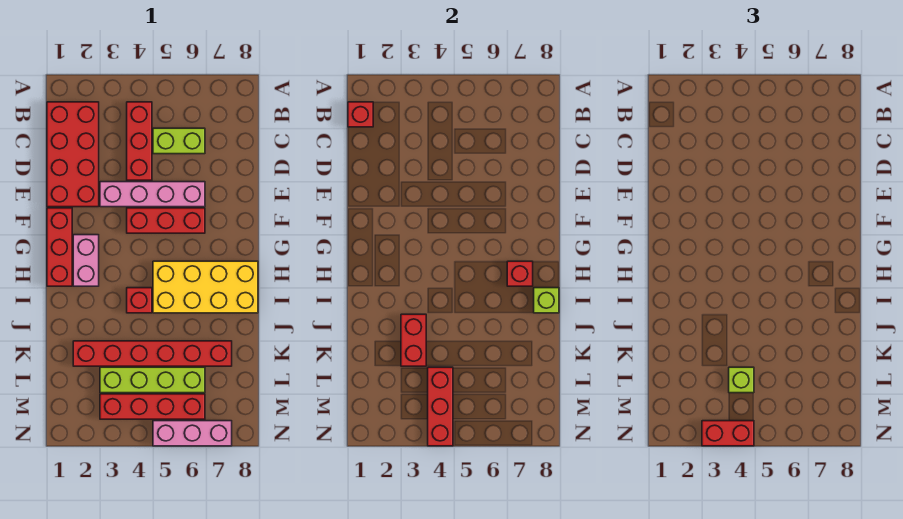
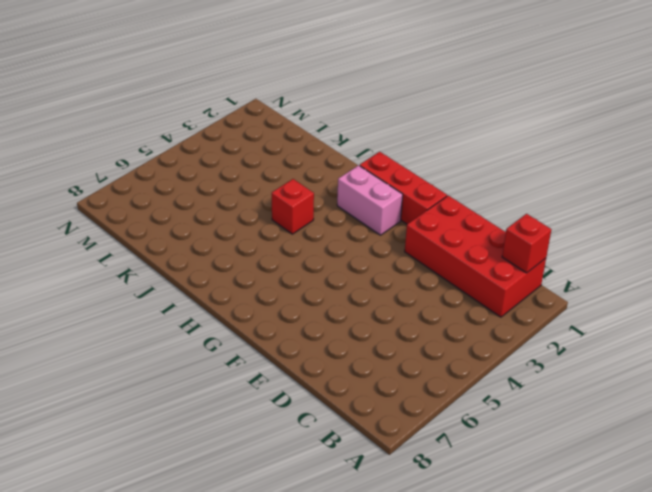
none -> red 1x3 brick [127,102,152,180]
none -> lime 1x2 brick [153,128,205,154]
none -> pink 1x4 brick [100,182,205,207]

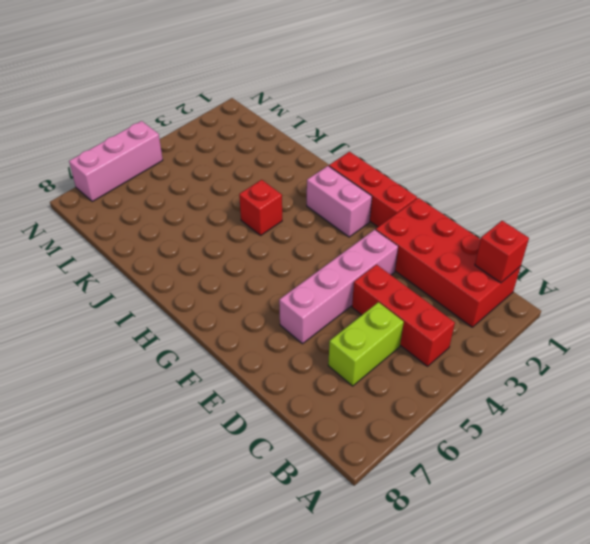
none -> red 1x3 brick [127,208,205,233]
none -> yellow 2x4 brick [153,261,258,313]
none -> red 1x6 brick [73,341,232,366]

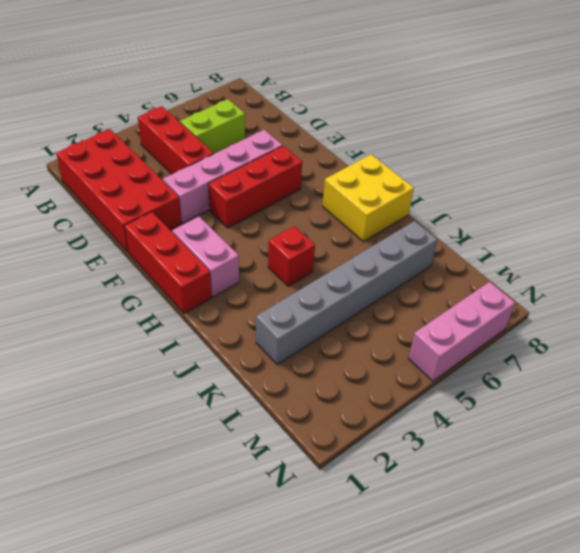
yellow 2x2 brick [323,154,414,241] -> yellow 2x4 brick [153,261,258,313]
grey 1x6 brick [256,221,437,365] -> red 1x6 brick [73,341,232,366]
none -> lime 1x4 brick [100,367,205,393]
none -> red 1x4 brick [100,394,205,419]
none -> red 1x1 brick [348,102,373,127]

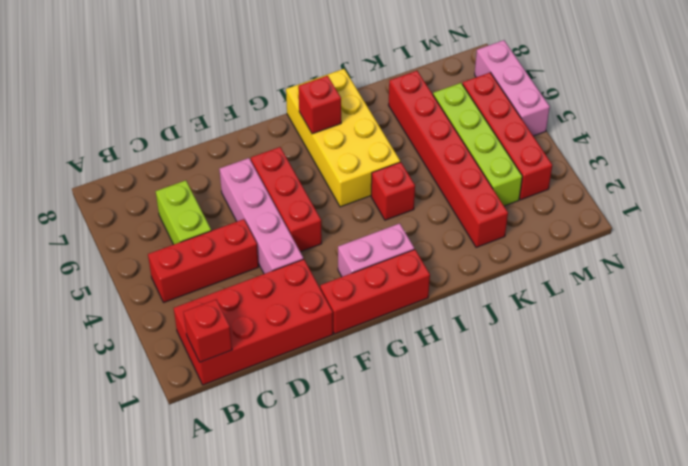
none -> lime 1x1 brick [534,288,559,313]
none -> red 1x2 brick [401,314,426,366]
none -> red 1x3 brick [428,367,453,446]

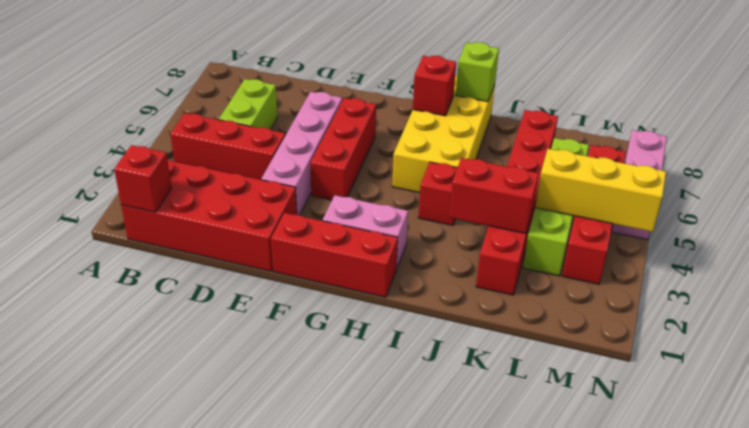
yellow 1x3 brick [535,149,666,232] -> red 1x3 brick [428,367,453,446]
none -> lime 1x1 brick [729,367,754,393]
none -> red 1x2 brick [702,421,754,446]

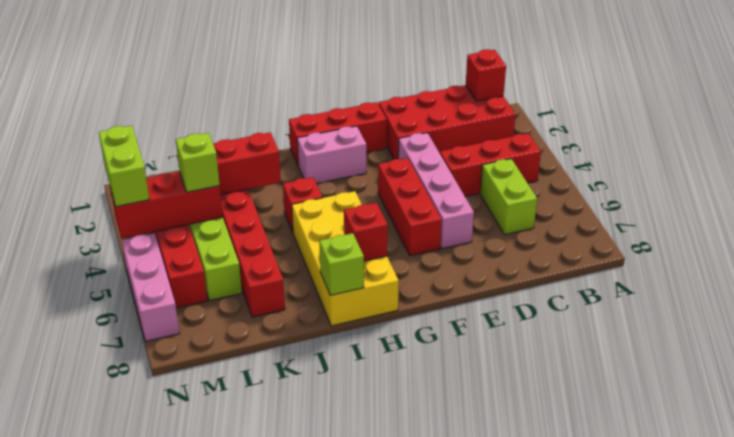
lime 1x2 brick [99,125,149,207] -> red 1x2 brick [702,421,754,446]

